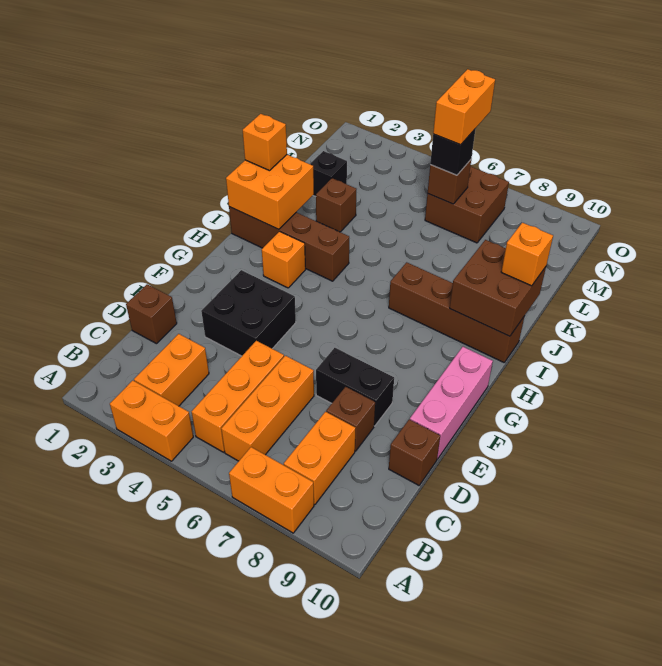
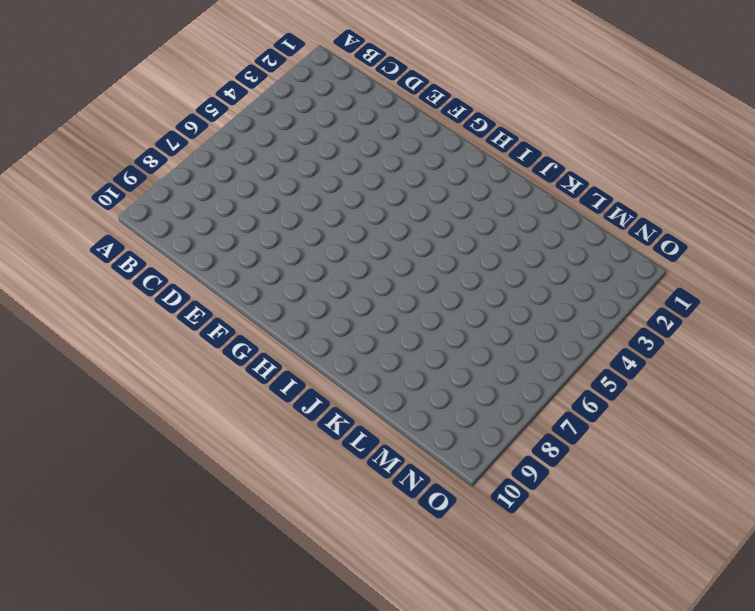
none -> orange 1x2 brick [110,380,193,461]
none -> orange 1x2 brick [229,447,314,533]
none -> orange 1x2 brick [134,334,209,406]

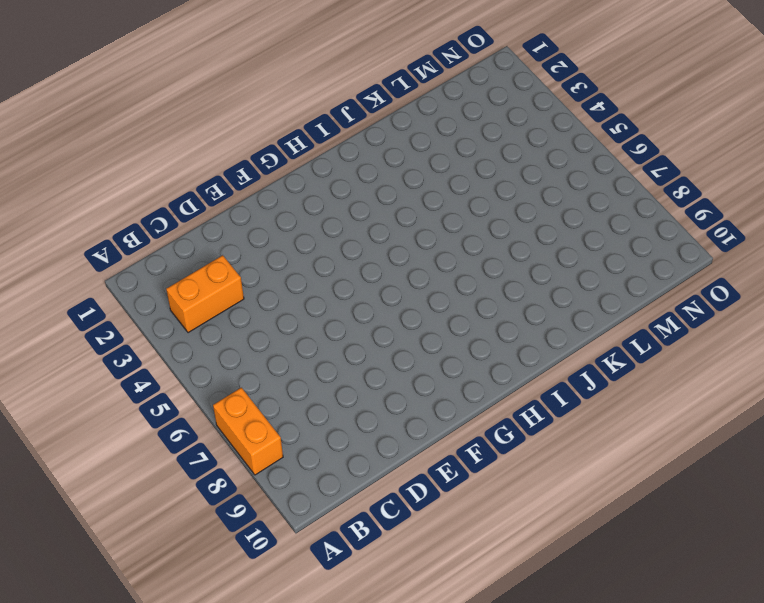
none -> orange 1x2 brick [110,380,193,461]
none -> orange 1x3 brick [192,341,284,452]
none -> orange 1x3 brick [221,356,314,461]

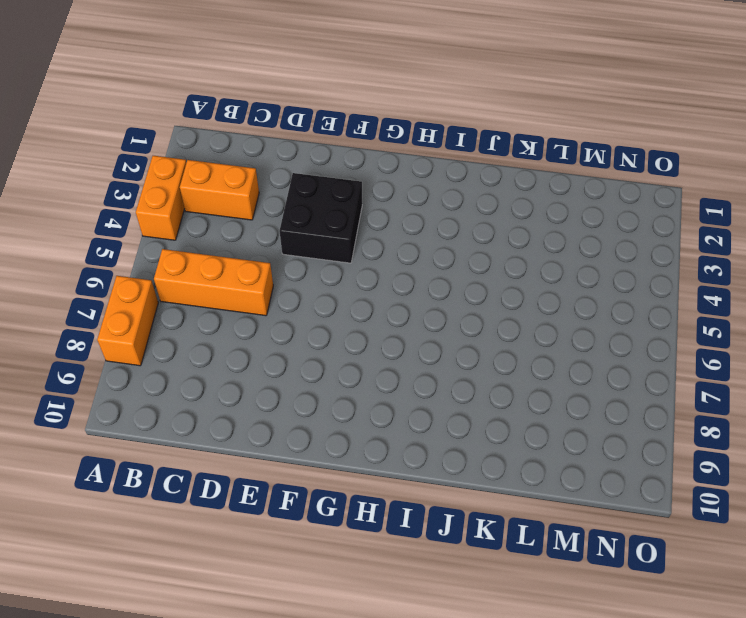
none -> orange 1x3 brick [192,341,284,452]
none -> orange 1x2 brick [284,412,356,505]
none -> brown 1x1 brick [126,284,177,344]

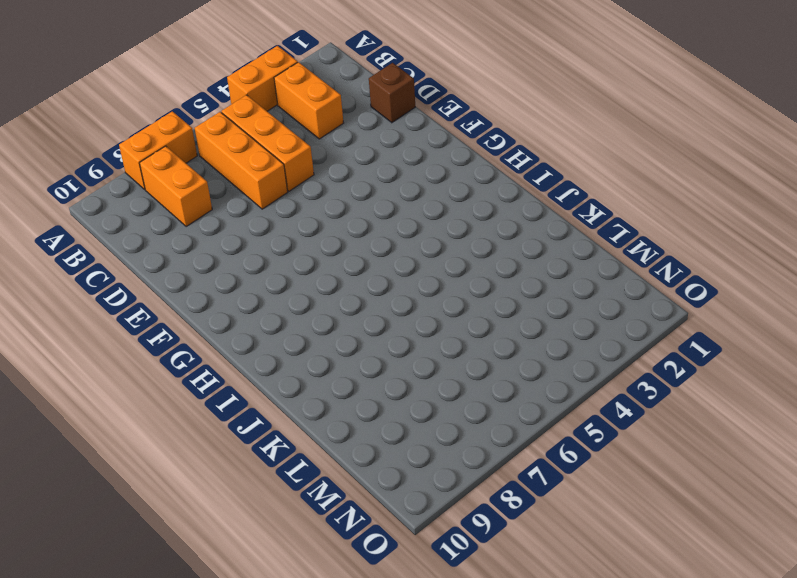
none -> brown 1x1 brick [326,387,375,451]
none -> brown 1x1 brick [389,419,440,485]
none -> black 2x2 brick [201,270,296,356]

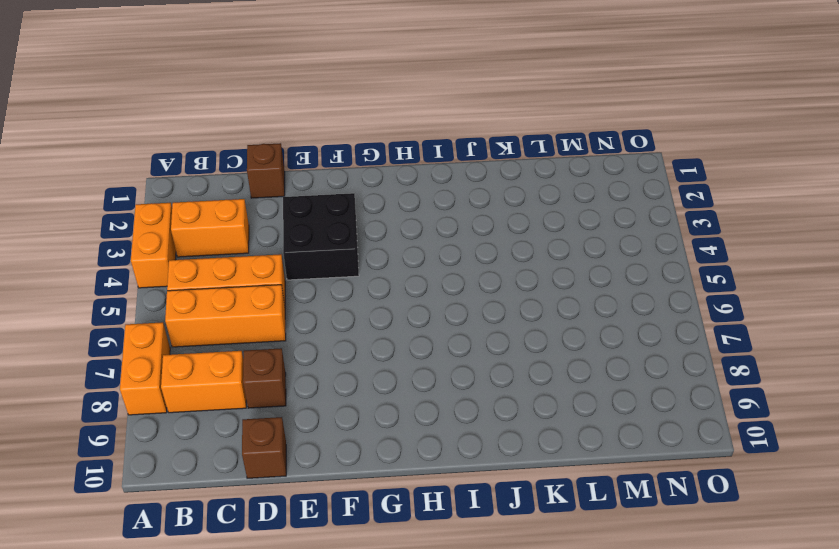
none -> black 1x2 brick [316,348,394,426]
none -> pink 1x3 brick [410,347,493,459]
none -> orange 1x1 brick [262,231,305,288]

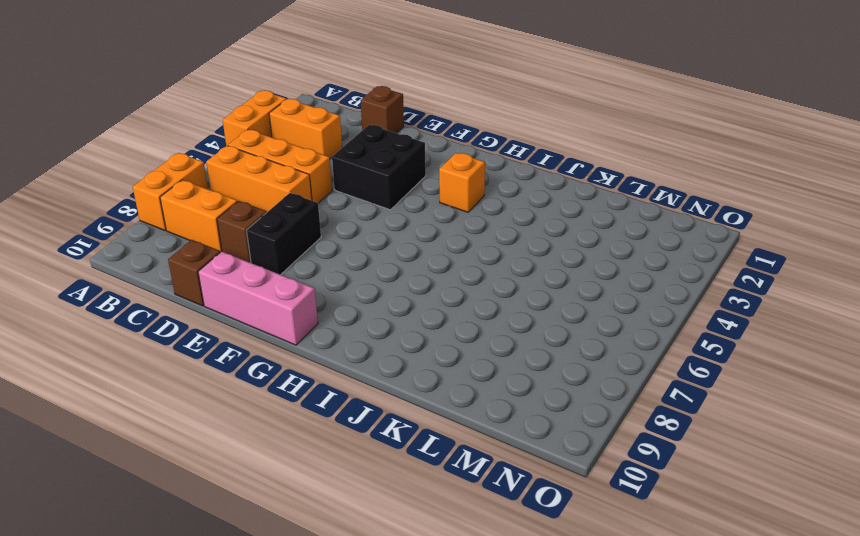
none -> brown 1x4 brick [229,207,349,281]
none -> brown 1x4 brick [389,262,524,362]
none -> brown 1x1 brick [316,178,356,232]

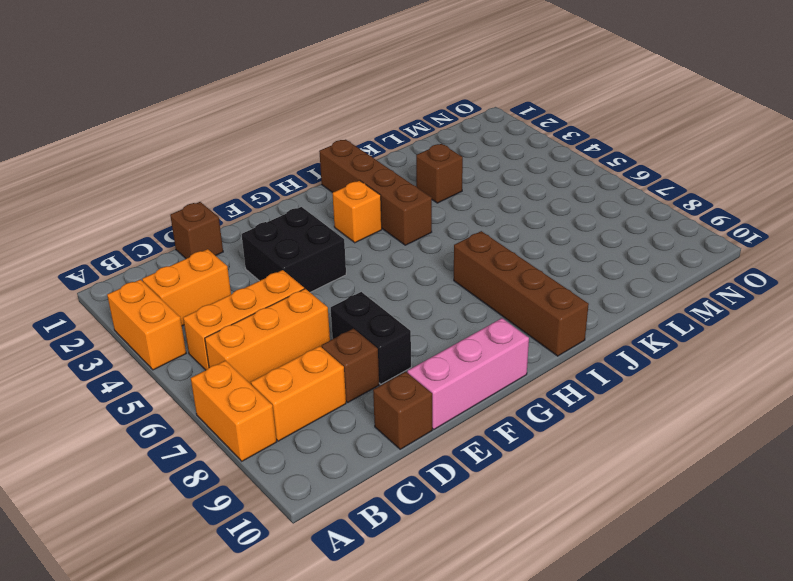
none -> black 1x1 brick [310,151,347,197]
none -> brown 2x2 brick [425,166,509,243]
none -> orange 2x2 brick [226,155,314,229]

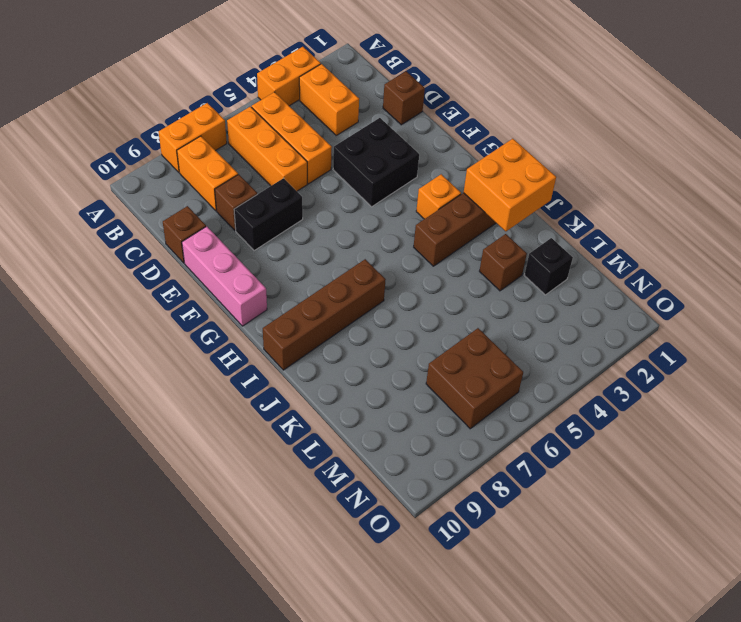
none -> brown 2x2 brick [450,240,546,336]
none -> brown 1x1 brick [428,160,471,204]
none -> orange 1x1 brick [243,114,287,171]

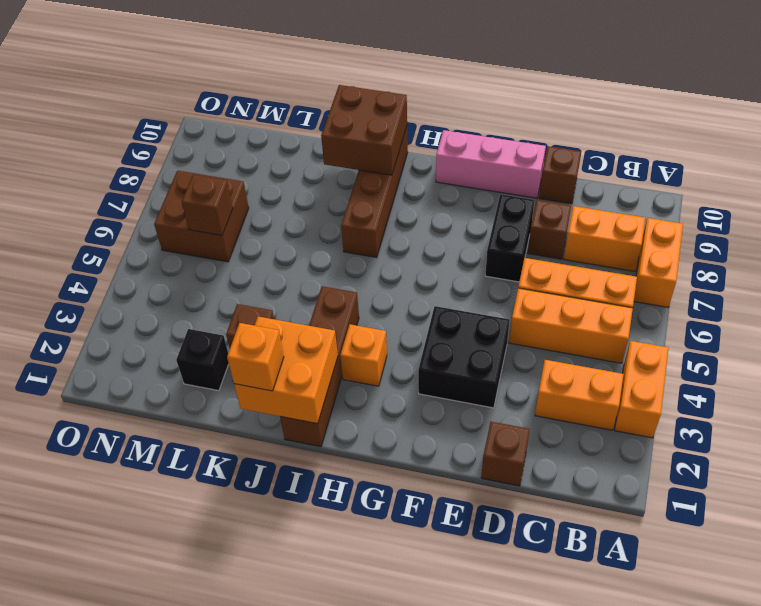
none -> orange 1x1 brick [501,223,553,286]
none -> black 1x1 brick [430,129,475,175]
none -> orange 1x2 brick [433,69,495,145]

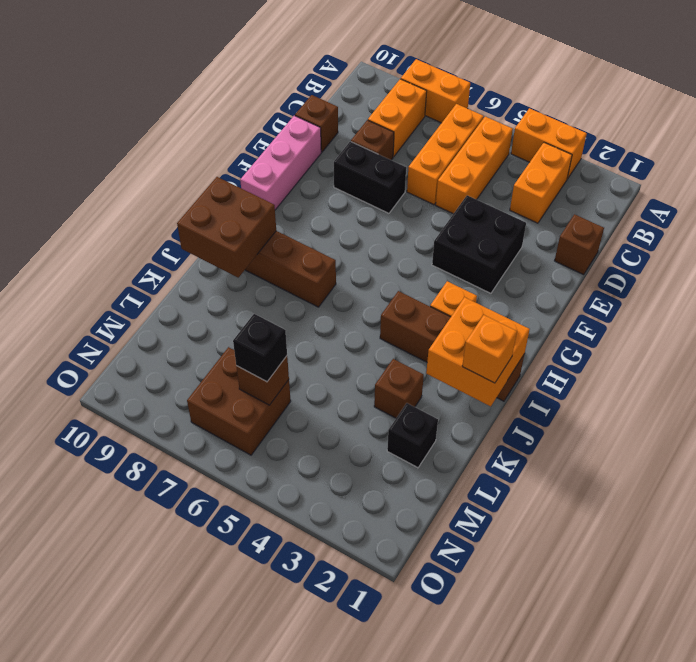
none -> orange 1x1 brick [501,223,553,286]
none -> orange 1x2 brick [433,69,495,145]

